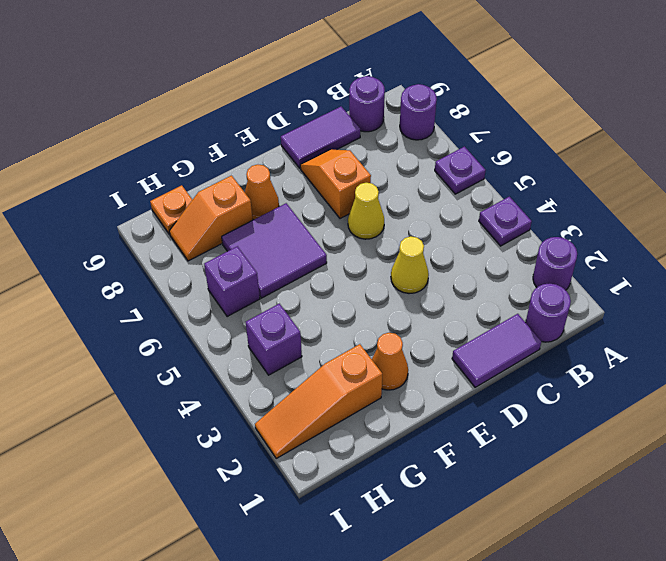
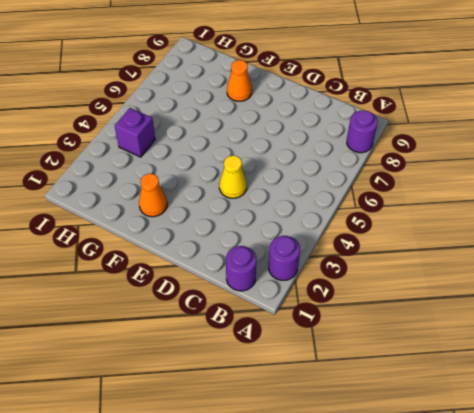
none -> purple 1x1 plate [479,197,532,246]
none -> purple 1x1 plate [435,147,486,194]
none -> purple 1x1 round brick [349,76,385,132]

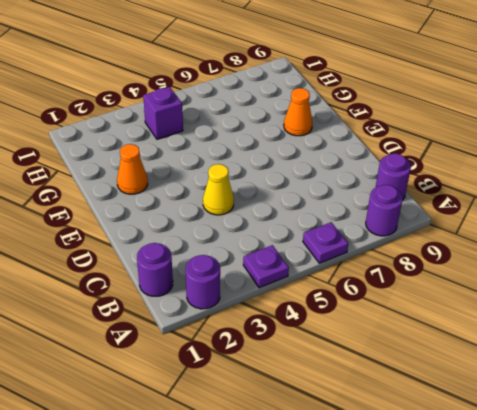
none -> purple 1x2 tile [452,314,542,387]
none -> purple 1x2 tile [281,107,360,168]
none -> yellow 1x1 cone [348,183,384,239]

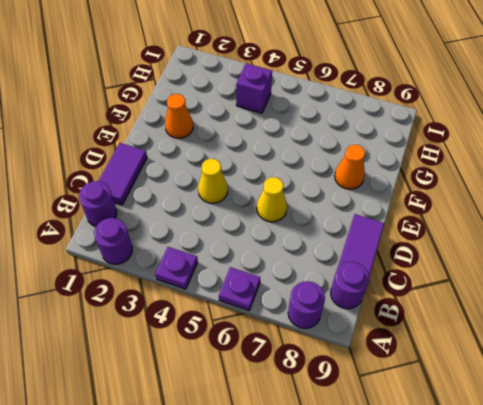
none -> orange 1x2 slope [300,149,371,219]
none -> purple 2x2 tile [222,203,327,298]
none -> orange 1x3 slope [255,344,382,458]

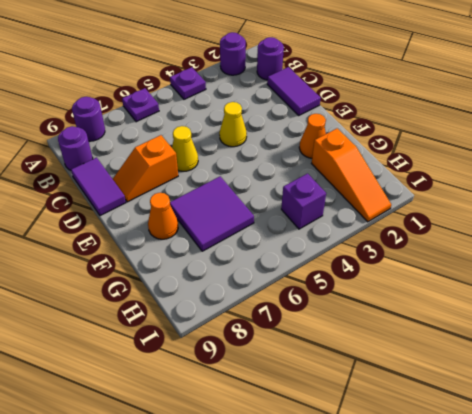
none -> orange 1x2 slope [169,176,253,261]
none -> purple 1x1 brick [204,246,260,317]
none -> orange 1x1 plate [150,185,192,234]

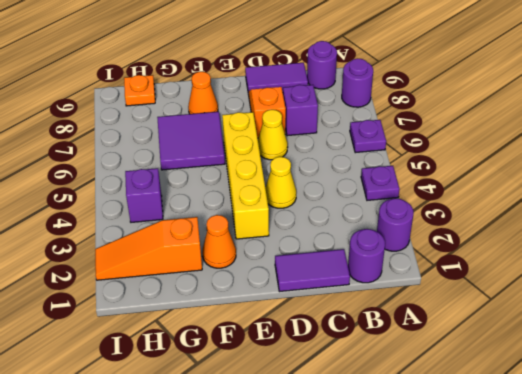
purple 1x1 brick [283,85,318,136] -> purple 1x1 brick moved to [204,246,260,317]
yellow 1x4 brick [222,112,269,239] -> none
none -> orange 1x2 slope [169,176,253,261]

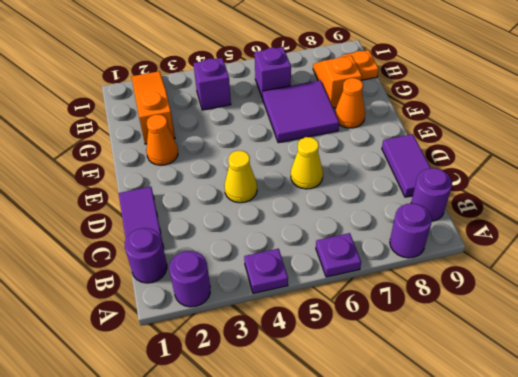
none -> orange 1x2 slope [300,149,371,219]

